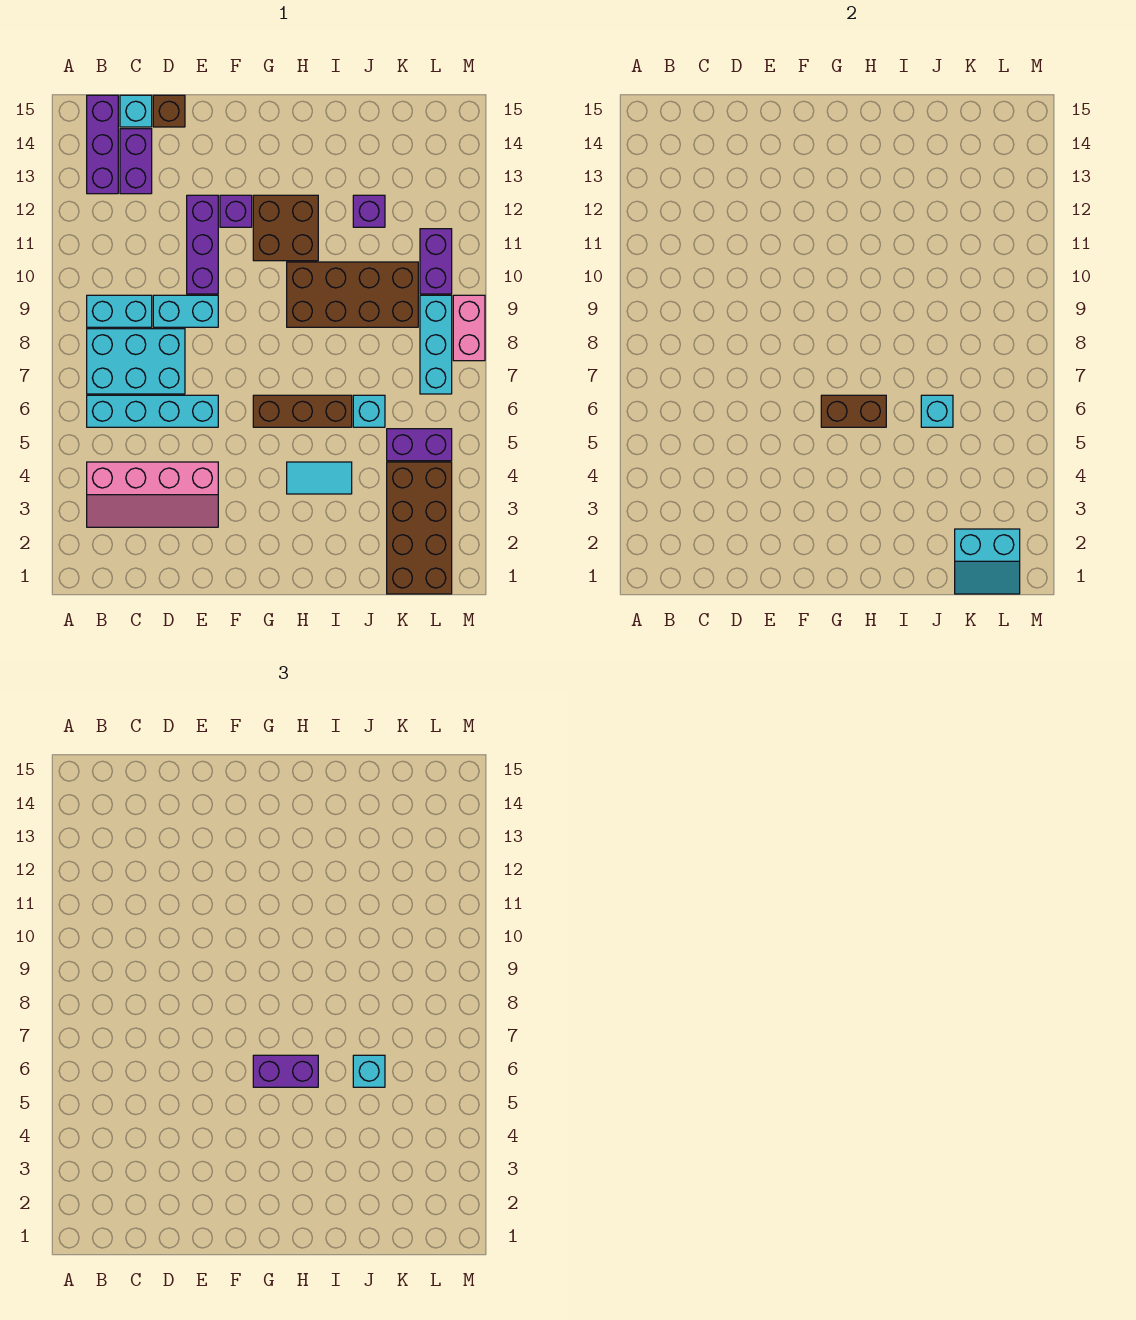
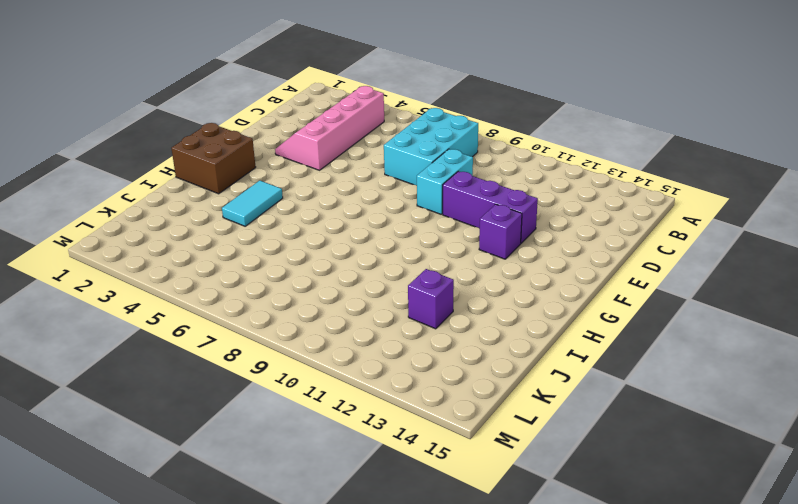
brown 2x2 brick [171,123,256,194] -> brown 2x2 brick moved to [253,195,318,261]
none -> cyan 1x4 brick [87,395,218,427]
none -> cyan 1x2 brick [87,295,152,327]
none -> purple 1x3 brick [87,95,118,194]

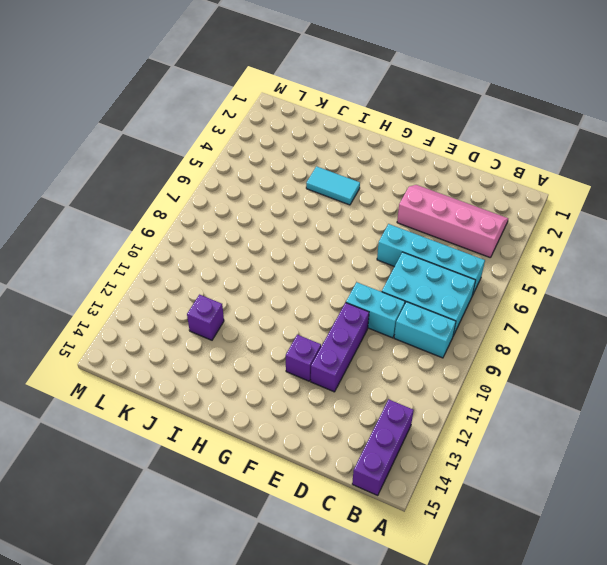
none -> purple 1x2 brick [120,129,152,194]
none -> cyan 1x1 brick [120,95,152,127]
none -> brown 1x1 brick [153,95,185,127]

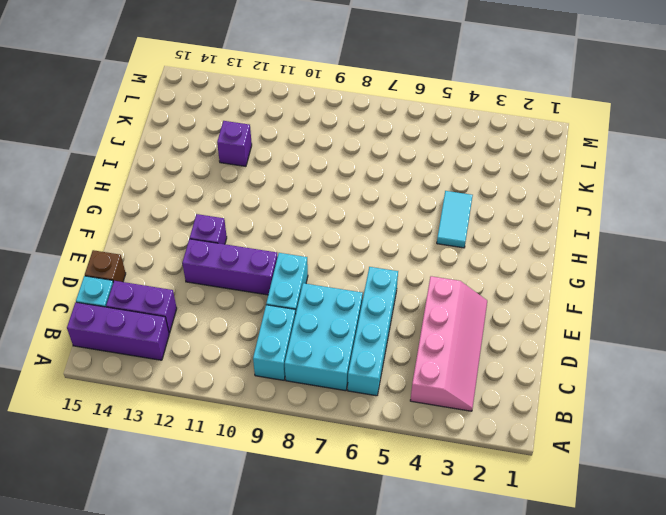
none -> brown 1x3 brick [253,395,352,427]
none -> brown 2x2 brick [253,195,318,261]
none -> brown 2x4 brick [287,262,418,327]

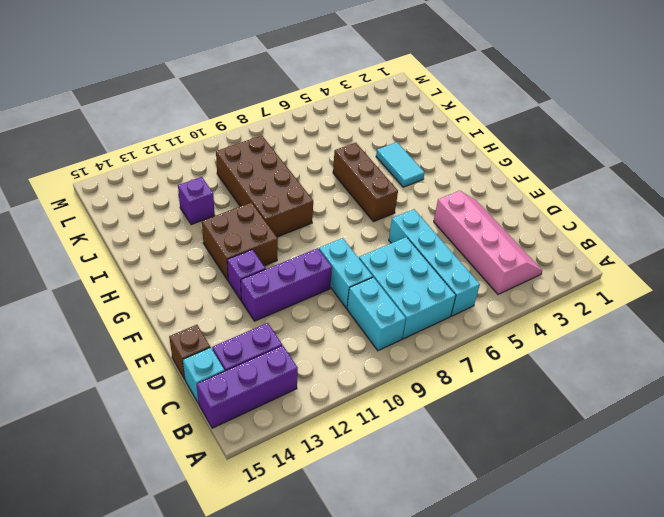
none -> cyan 1x1 brick [353,395,385,427]
none -> brown 2x4 brick [387,462,452,594]
none -> purple 1x2 brick [387,429,452,461]

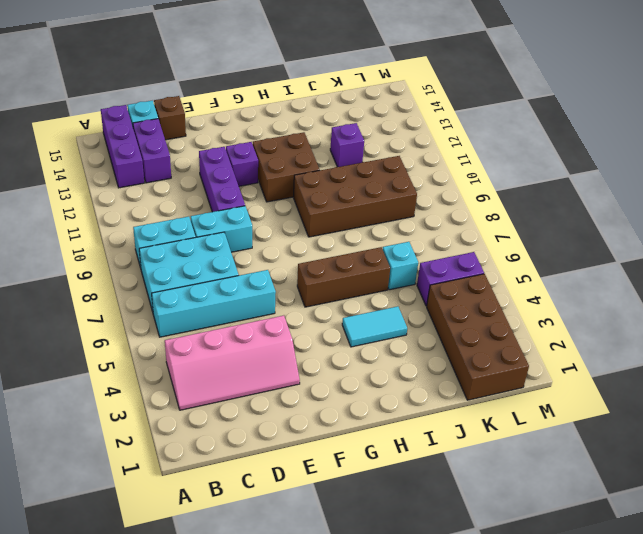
none -> cyan 1x3 brick [420,295,452,394]
none -> purple 1x2 brick [420,229,452,294]
none -> pink 1x2 brick [453,295,485,361]

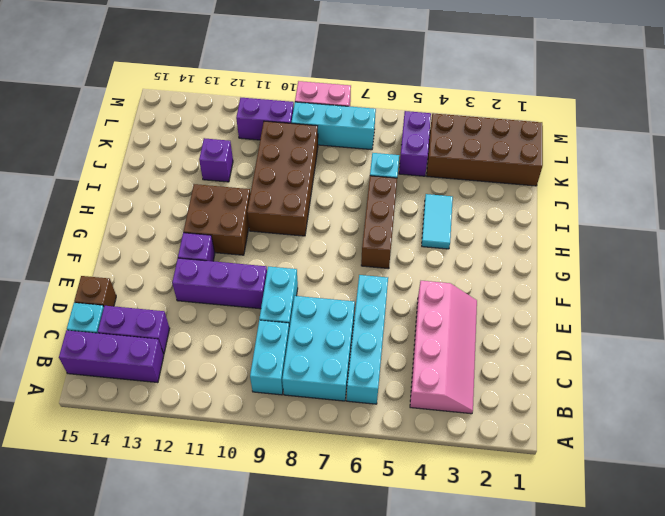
none -> brown 1x2 brick [821,395,886,427]
none -> cyan 1x1 brick [921,395,953,427]
none -> cyan 2x2 slope [955,529,1020,594]

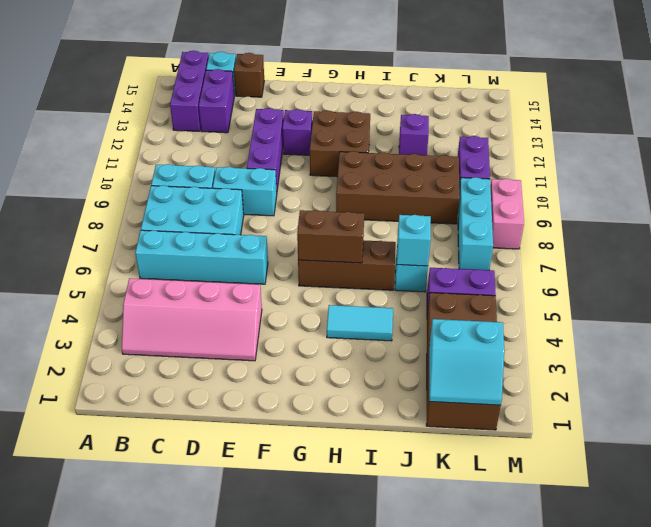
none -> purple 1x2 brick [253,1055,318,1087]
none -> cyan 1x1 brick [353,1055,385,1087]

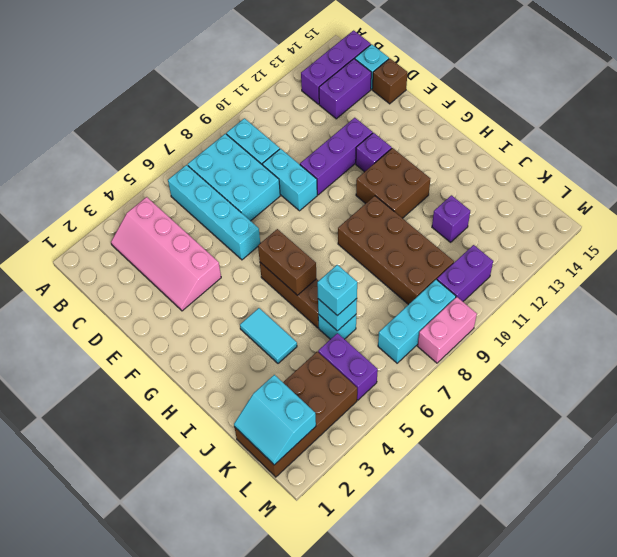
none -> purple 1x2 brick [253,1055,318,1087]

